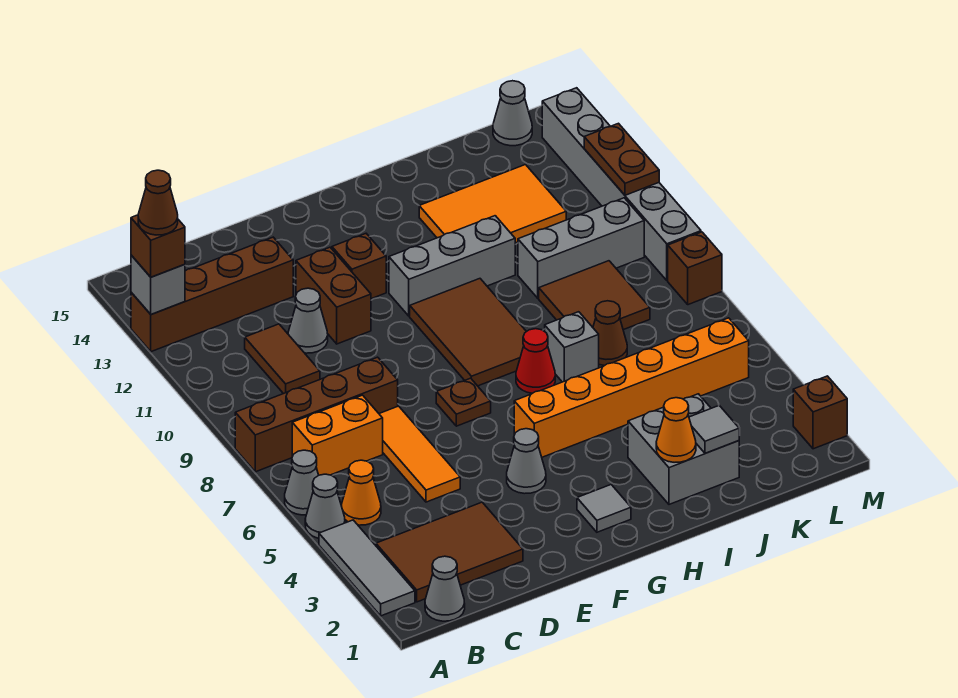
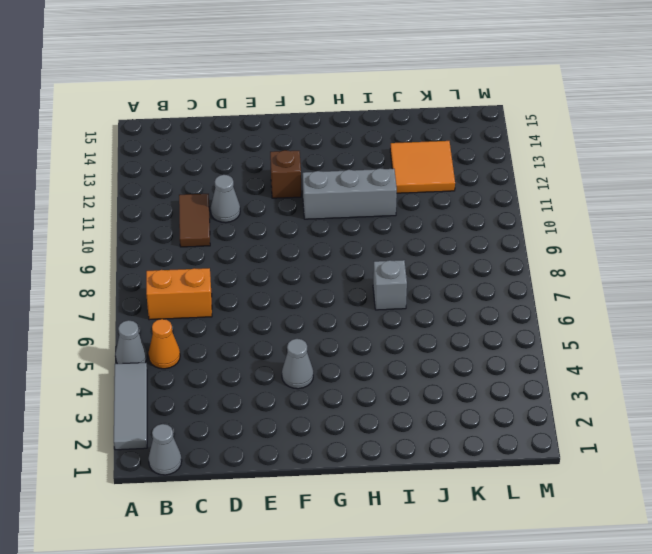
orange 2x2 tile [390,141,455,193] -> orange 2x3 tile [419,165,566,243]
none -> grey 1x1 cone [285,450,319,515]
none -> brown 1x4 brick [235,357,398,472]
none -> brown 1x4 brick [131,237,293,352]
none -> brown 2x3 tile [376,502,523,602]

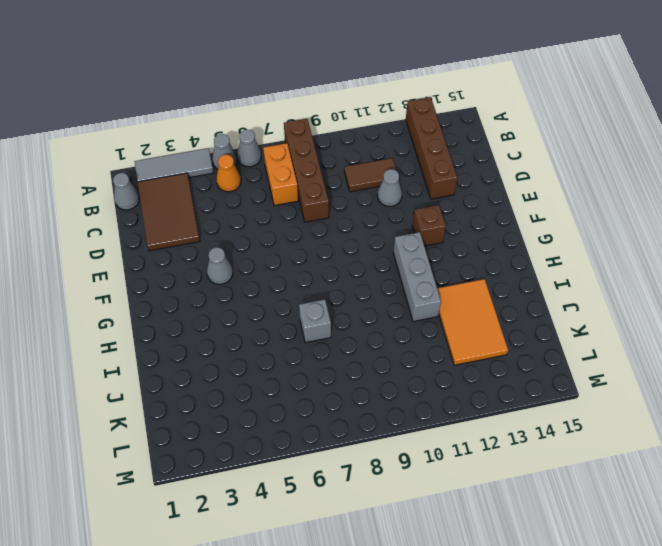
none -> orange 1x3 tile [379,406,460,502]
none -> brown 1x2 brick [296,247,371,344]
none -> brown 1x1 plate [436,378,491,426]
none -> grey 1x1 tile [577,485,631,532]

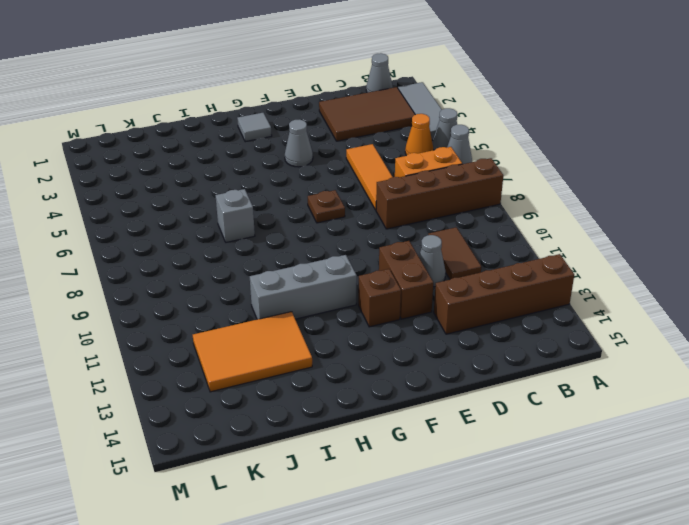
none -> orange 1x6 brick [514,318,749,457]
none -> brown 2x3 tile [410,279,526,386]
none -> red 1x1 cone [516,329,555,393]
none -> grey 2x2 brick [628,394,739,504]

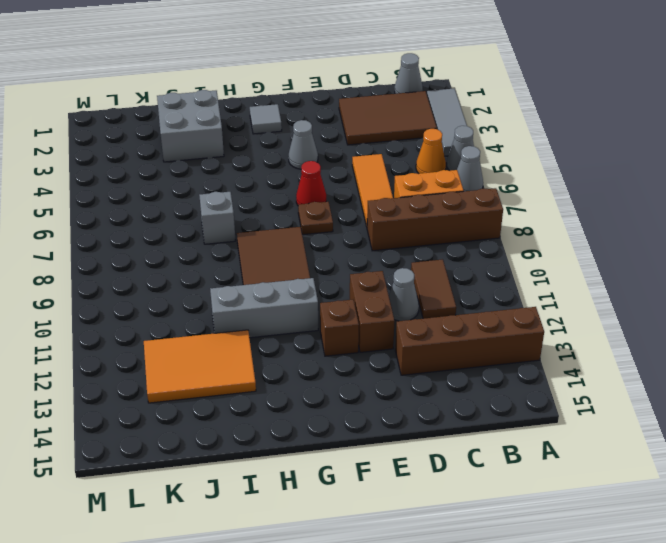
red 1x1 cone [296,161,326,205] -> red 1x1 cone moved to [516,329,555,393]
none -> orange 1x6 brick [514,318,749,457]
none -> brown 1x1 cone [593,301,627,366]
none -> brown 2x2 tile [539,261,650,330]
none -> grey 1x3 brick [518,198,644,298]

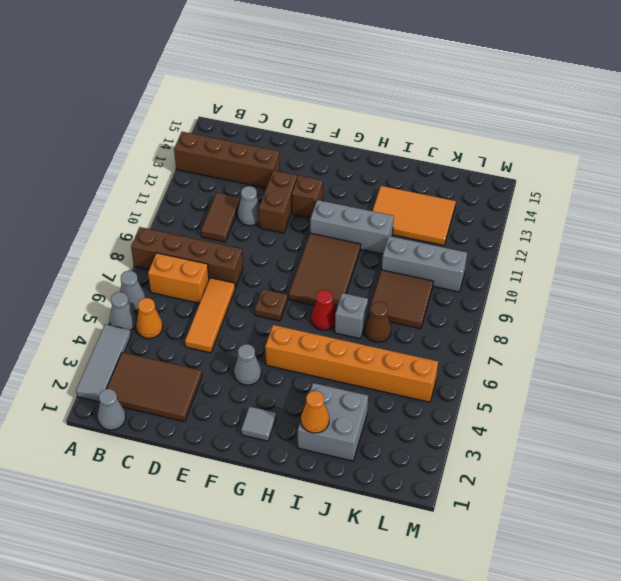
none -> grey 1x1 cone [493,81,532,146]
none -> brown 1x1 brick [793,376,847,449]
none -> brown 1x1 brick [668,232,722,305]
none -> grey 1x6 brick [542,88,701,281]

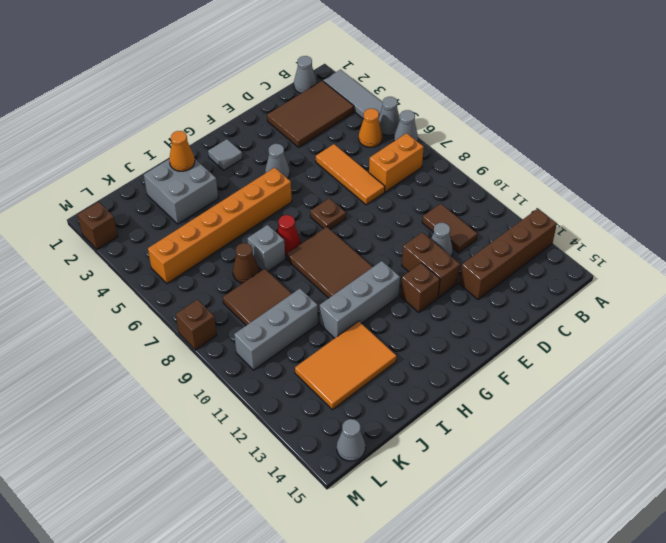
none -> brown 1x4 brick [235,357,398,472]
none -> grey 1x6 brick [542,88,701,281]
none -> grey 1x1 brick [131,255,185,314]
none -> grey 1x1 tile [689,406,739,453]

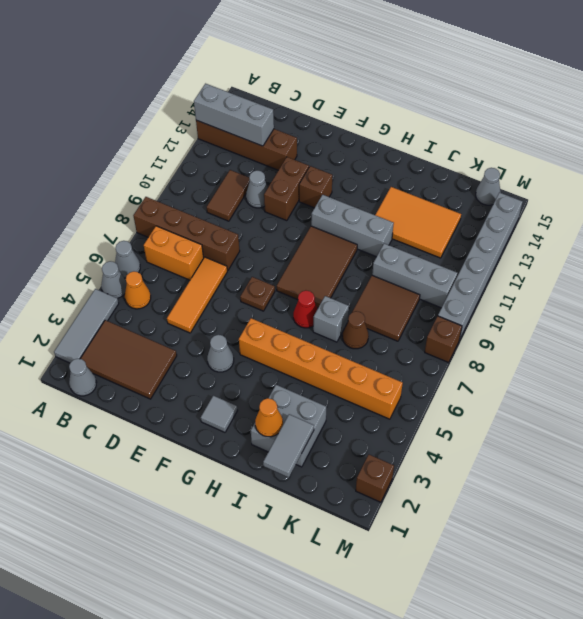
grey 1x3 brick [194,84,274,146] -> grey 1x1 brick [131,255,185,314]
grey 1x2 tile [263,414,314,478] -> grey 1x1 tile [689,406,739,453]
none -> brown 1x2 plate [584,123,659,195]
none -> brown 1x1 brick [131,215,185,277]
none -> brown 1x1 cone [138,170,178,235]

